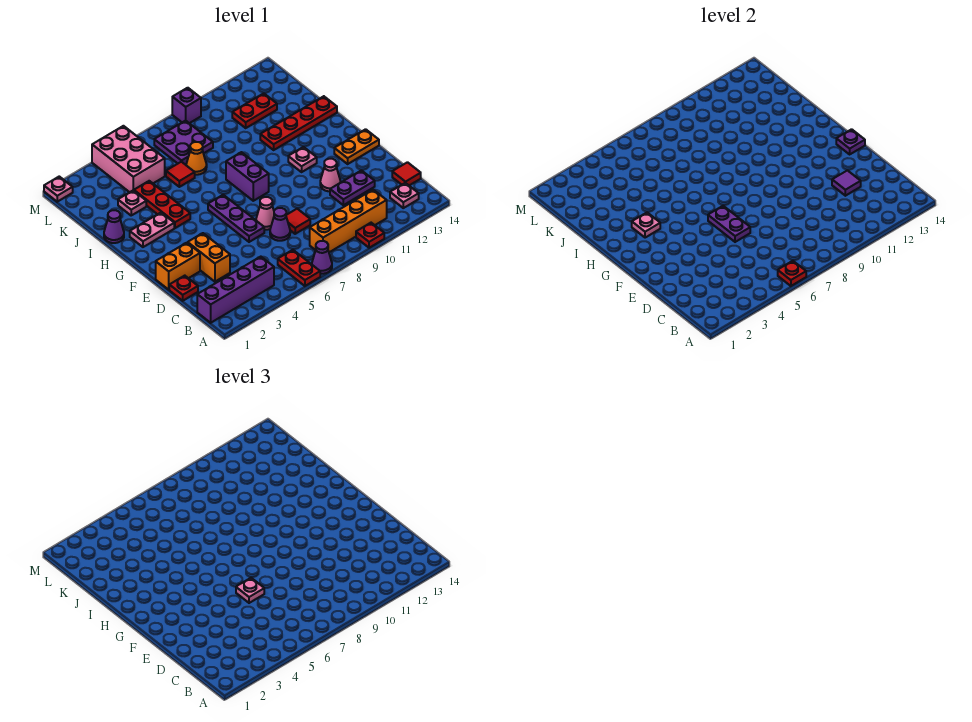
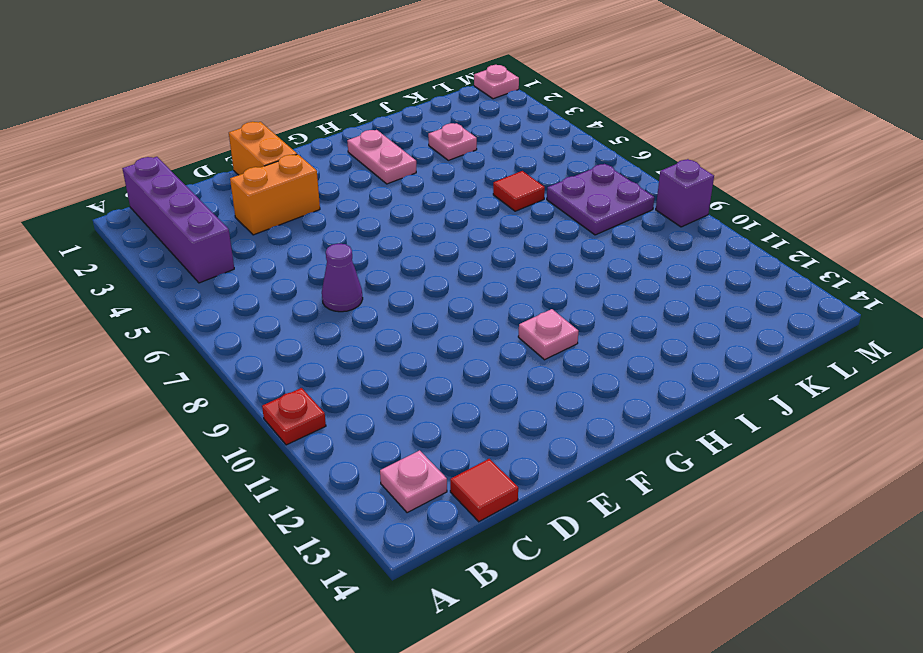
none -> red 1x2 plate [278,250,320,286]
none -> purple 1x1 cone [312,241,332,274]
none -> orange 1x4 brick [310,190,387,252]
none -> red 1x1 plate [169,276,198,301]

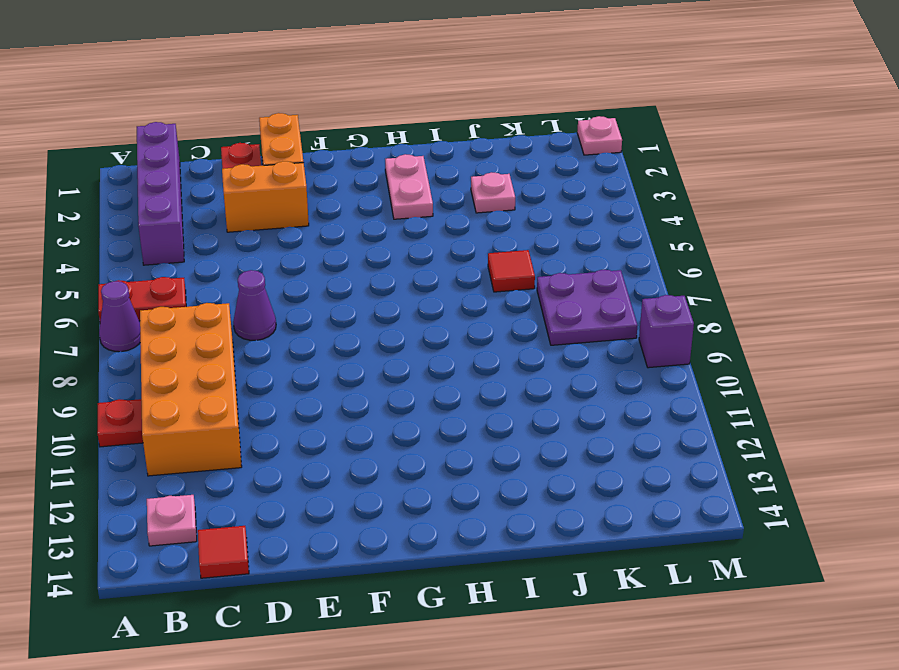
orange 2x4 brick [140,303,242,476] -> orange 1x4 brick [310,190,387,252]
none -> red 1x1 tile [286,209,310,234]
none -> purple 1x2 plate [330,170,375,205]
none -> purple 1x3 plate [208,195,264,242]
none -> pink 1x1 cone [256,197,274,230]

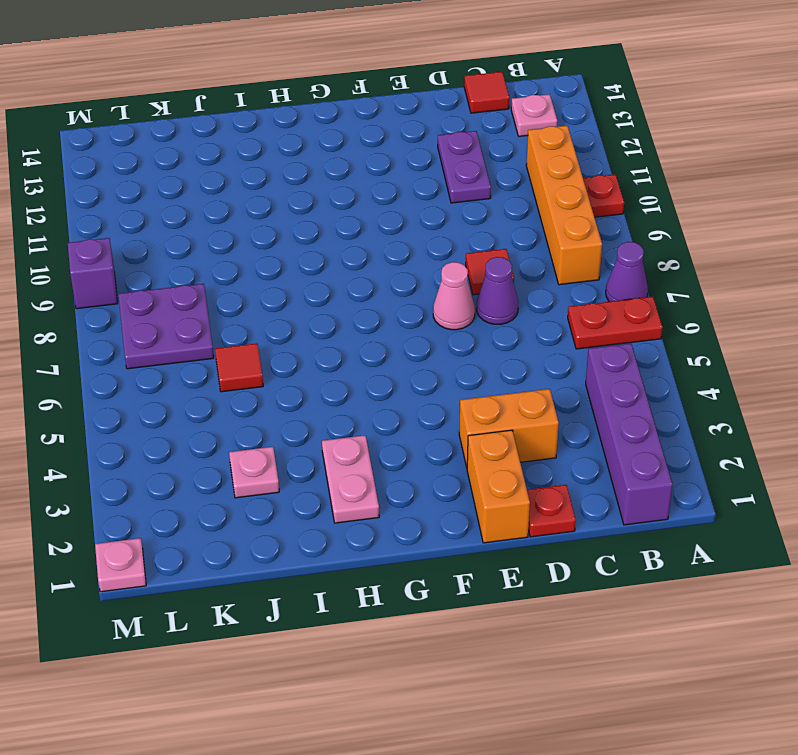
none -> purple 1x3 plate [208,195,264,242]
none -> pink 1x1 cone [320,159,341,191]
none -> orange 1x2 plate [334,129,379,164]
none -> purple 1x2 brick [226,152,269,201]

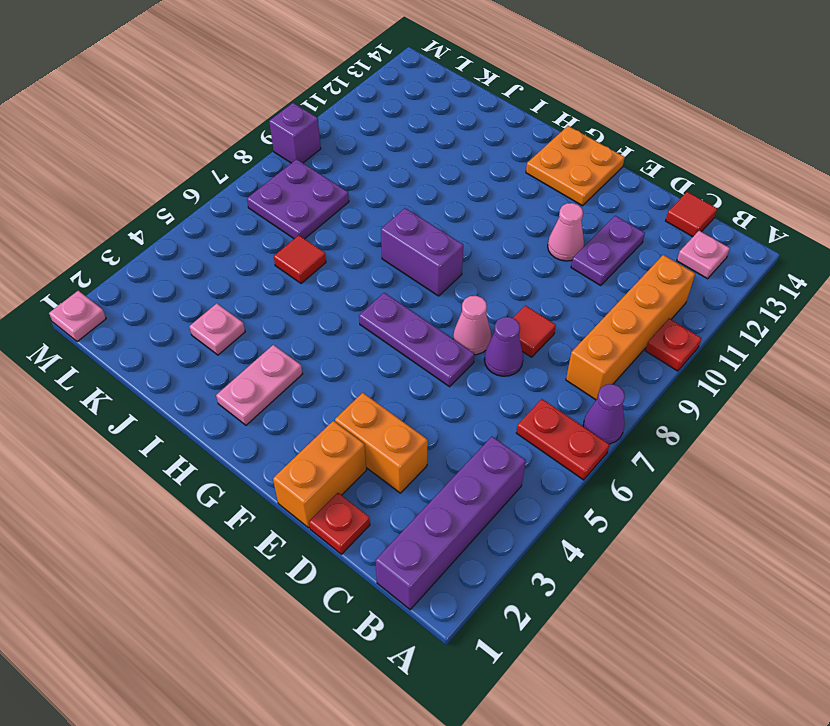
orange 2x2 plate [526,126,625,206] -> orange 1x2 plate [334,129,379,164]
none -> pink 1x1 plate [288,147,317,172]
none -> red 1x3 plate [134,181,190,228]
none -> purple 1x1 cone [104,210,124,243]
none -> red 1x4 plate [260,96,337,150]

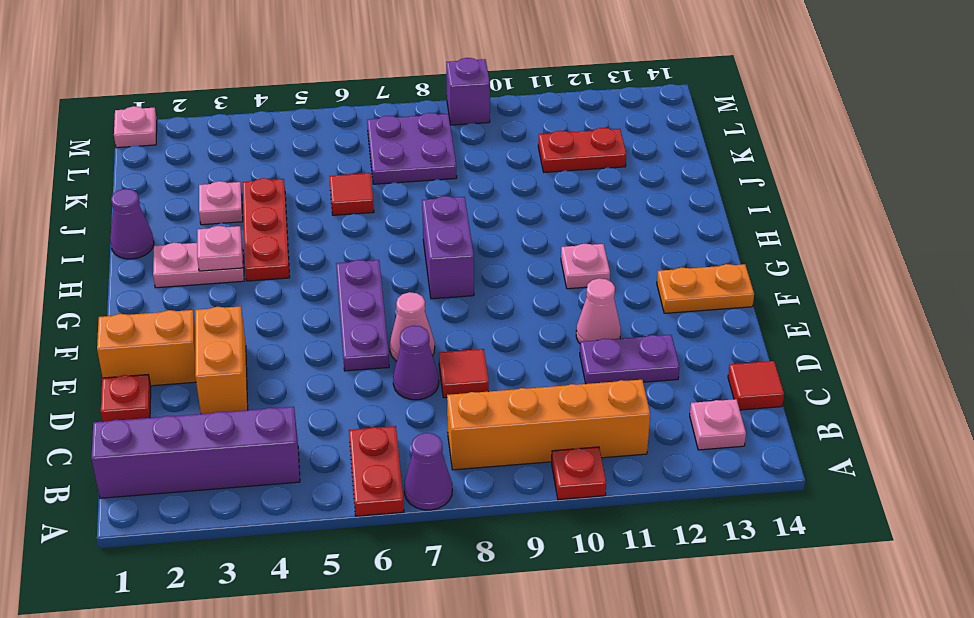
none -> red 1x4 plate [260,96,337,150]
none -> orange 1x1 cone [186,142,207,175]
none -> pink 2x3 brick [92,126,165,192]
none -> red 1x1 plate [778,261,806,286]

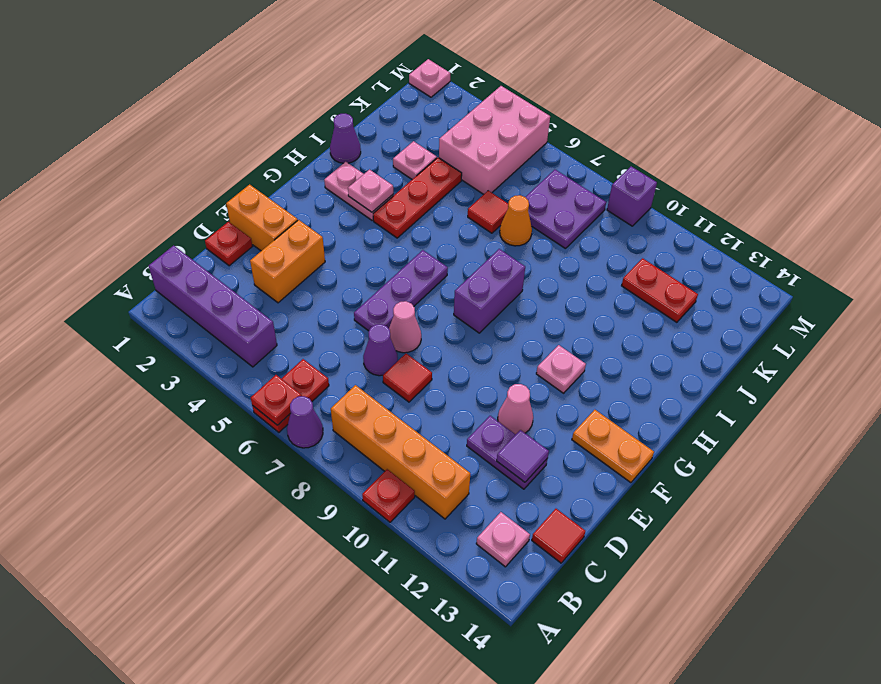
none -> red 1x4 plate [260,96,337,150]
none -> purple 1x2 plate [708,206,750,242]
none -> purple 1x1 plate [836,129,865,154]
none -> pink 1x1 plate [236,578,264,603]

